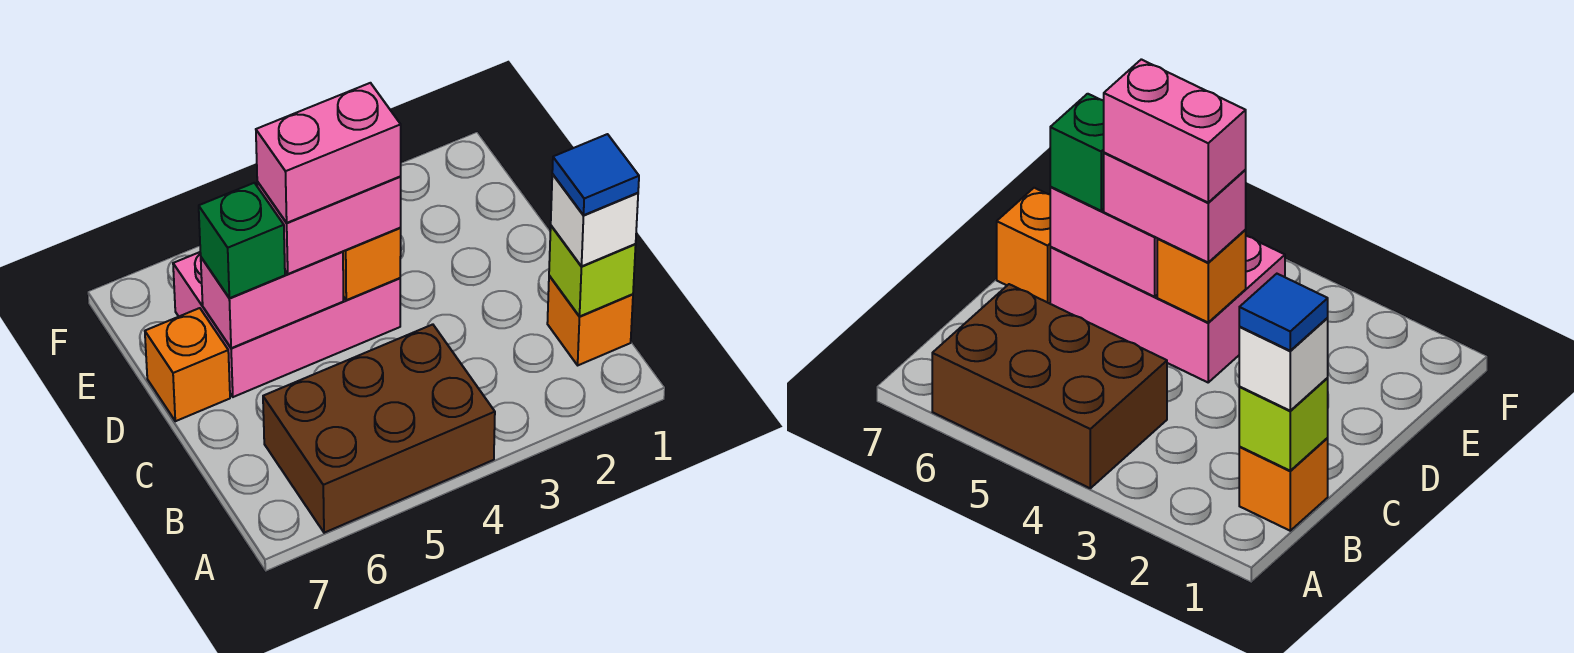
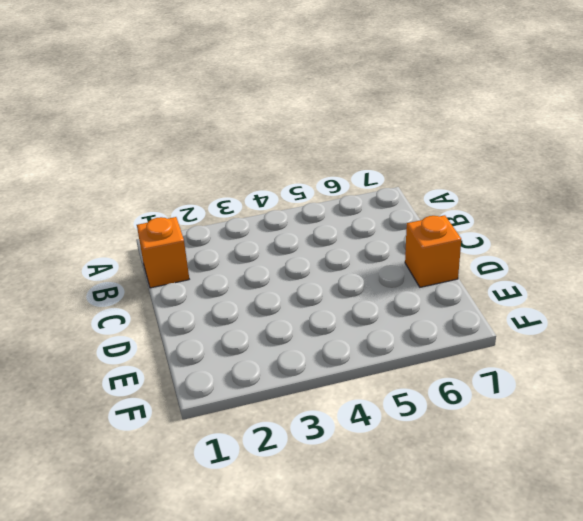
none -> brown 2x3 brick [263,324,495,533]
none -> pink 2x3 brick [173,252,400,397]
none -> lime 1x1 brick [549,226,636,317]

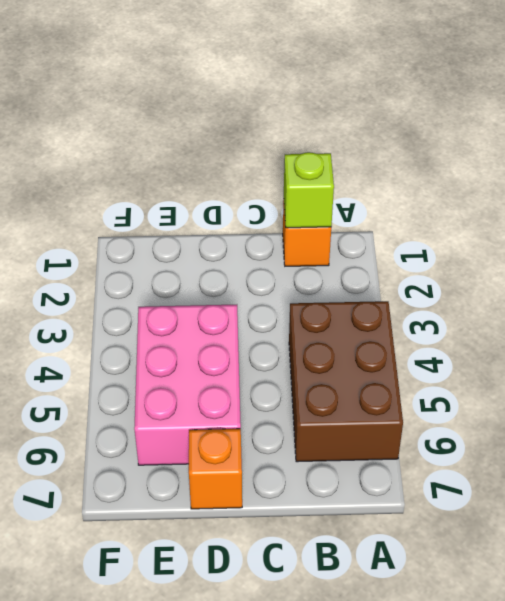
none -> orange 1x1 brick [343,228,401,300]
none -> pink 1x2 brick [201,252,343,348]
none -> white 1x1 brick [551,174,638,266]

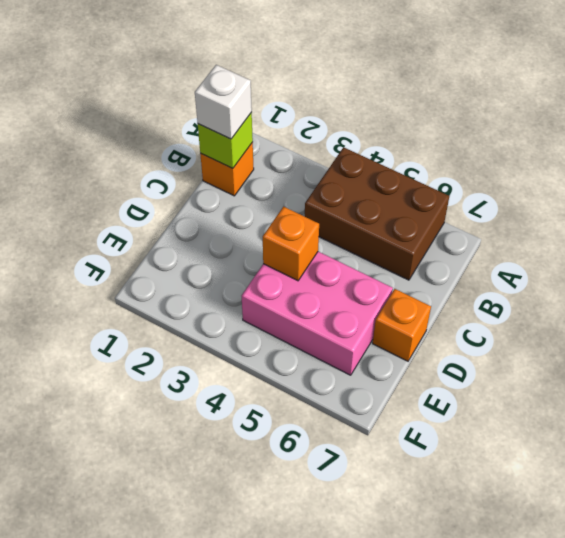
none -> pink 1x2 brick [201,252,343,348]
none -> pink 1x2 brick [257,177,401,274]
none -> green 1x1 brick [199,183,285,298]

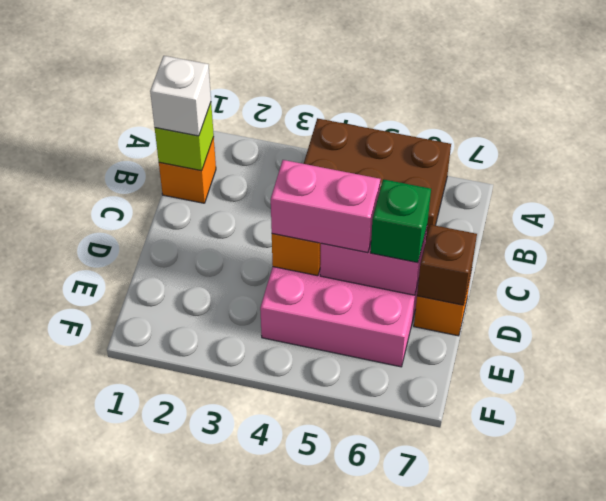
brown 1x1 brick [417,225,477,305] -> none
none -> blue 1x1 tile [552,134,639,215]
none -> pink 1x2 brick [256,83,401,223]

